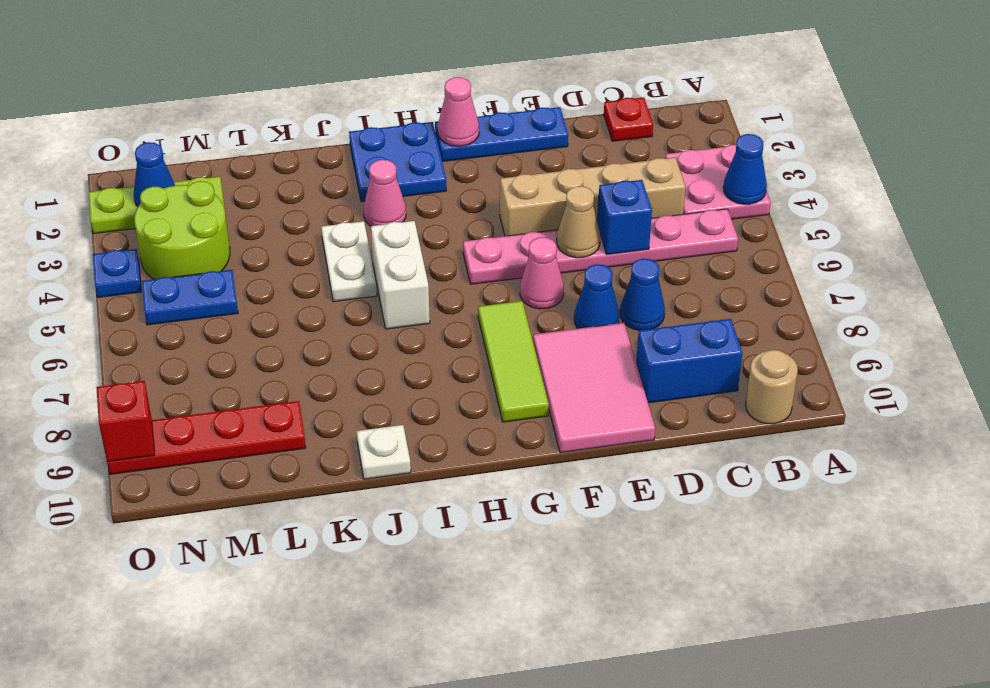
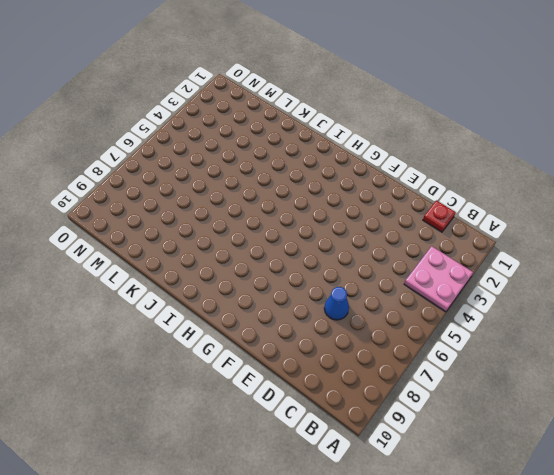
none -> pink 1x6 plate [463,209,738,284]
none -> tan 1x1 round brick [746,350,798,424]
none -> tan 1x4 brick [500,158,686,236]

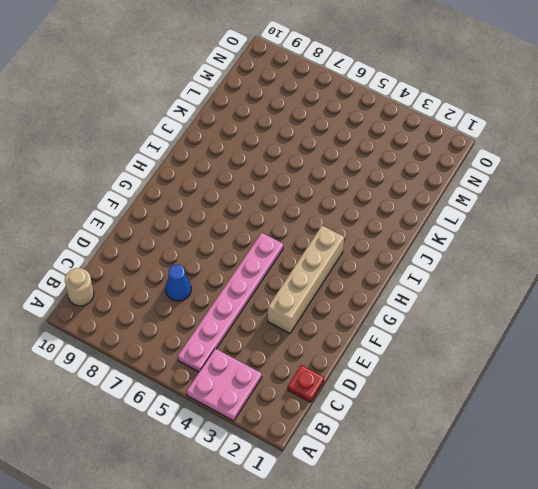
tan 1x4 brick [268,226,344,333] -> tan 1x4 brick moved to [500,158,686,236]
none -> blue 1x2 brick [636,319,742,403]
none -> blue 1x3 plate [435,107,568,161]
none -> blue 1x1 cone [574,264,619,329]

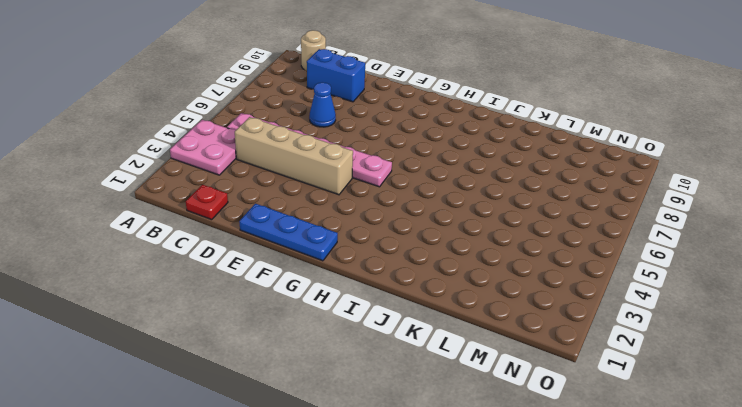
none -> blue 1x1 cone [574,264,619,329]
none -> pink 2x3 tile [533,323,655,453]
none -> pink 1x1 cone [520,237,564,309]

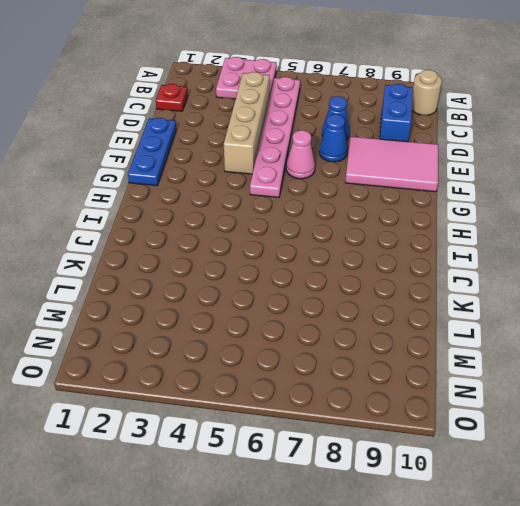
none -> lime 1x3 tile [478,301,549,422]
none -> blue 2x2 plate [349,122,446,201]
none -> pink 1x1 cone [364,160,406,226]

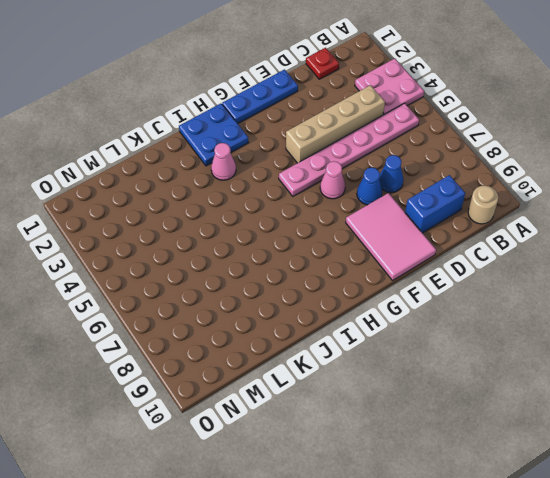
none -> lime 1x3 tile [478,301,549,422]
none -> white 1x2 brick [371,221,430,329]
none -> white 1x2 plate [321,221,377,302]

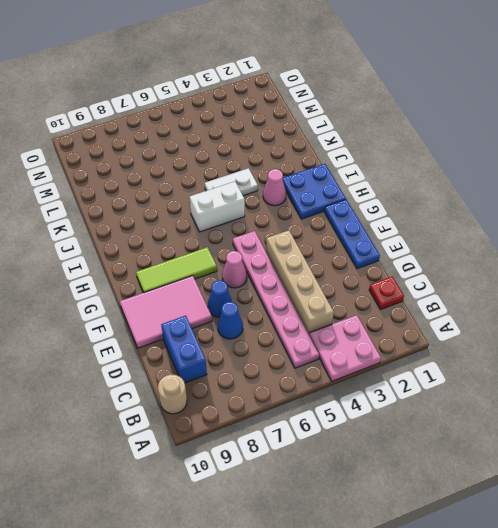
none -> white 1x1 plate [357,425,411,479]
none -> red 1x4 plate [107,401,306,474]
none -> lime 1x3 plate [89,177,225,234]

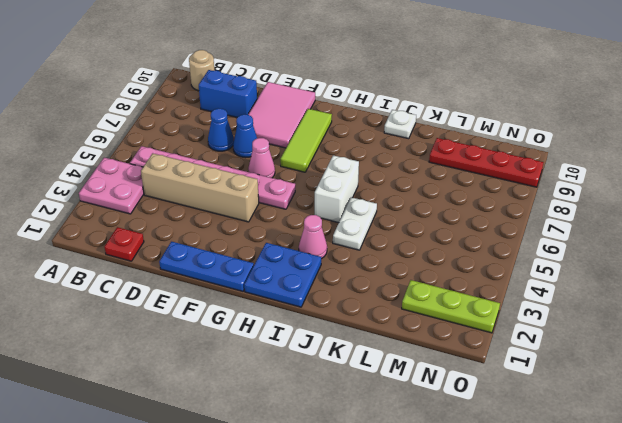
none -> lime 2x2 round brick [134,181,230,279]
none -> blue 1x2 plate [142,270,238,325]
none -> blue 1x1 plate [93,249,141,297]

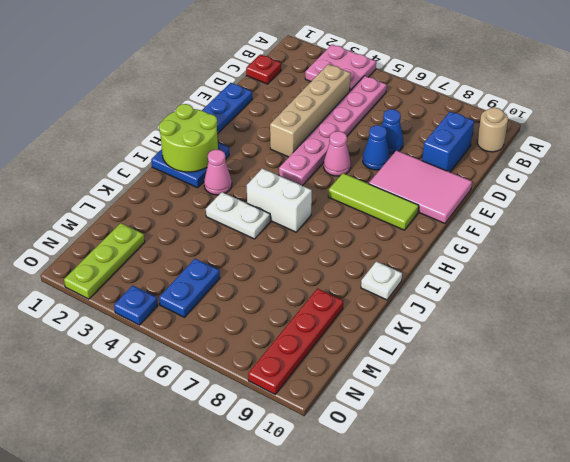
lime 2x2 round brick [159,104,218,172] -> lime 2x2 round brick moved to [134,181,230,279]
none -> blue 1x1 cone [723,134,767,204]
none -> blue 1x1 brick [598,180,652,254]
none -> tan 1x1 cone [557,186,600,258]

